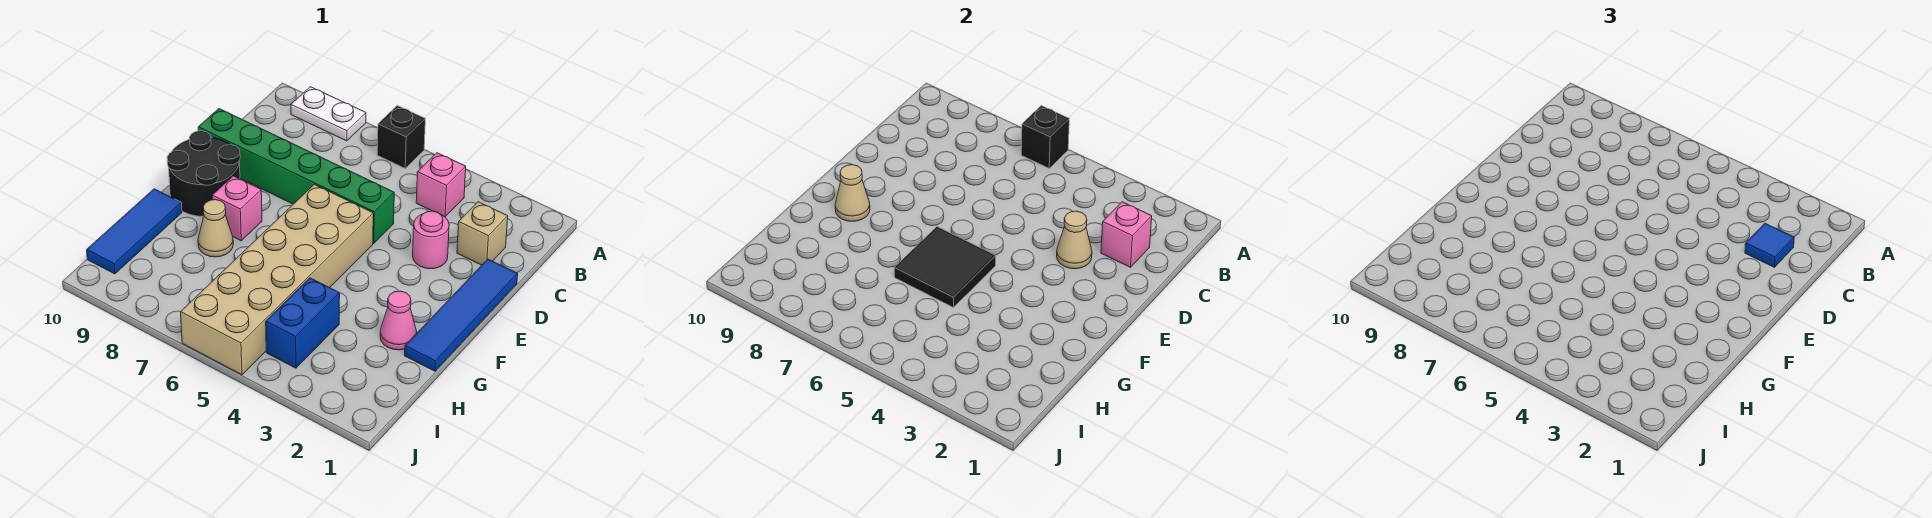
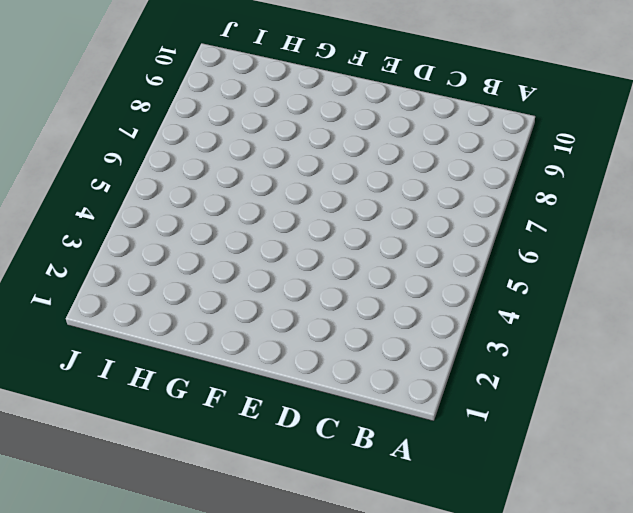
none -> black 1x1 brick [377,106,425,168]
none -> white 1x2 plate [291,87,366,141]
none -> pink 1x1 brick [416,153,466,217]

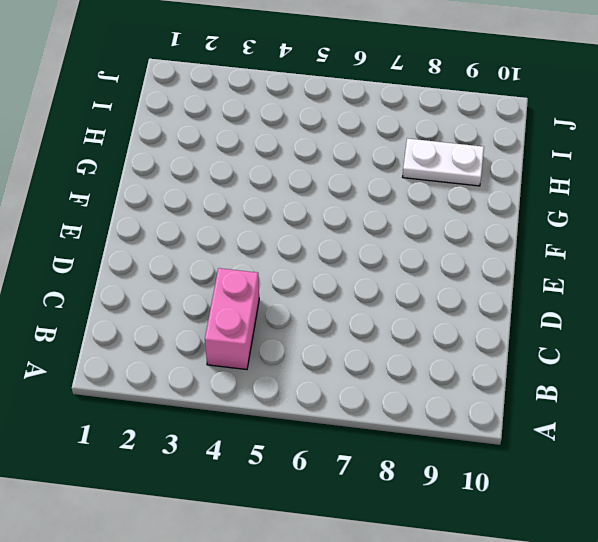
pink 1x2 brick [205,268,259,370] -> pink 1x1 brick [416,153,466,217]
white 1x2 plate [403,138,484,186] -> white 1x2 plate moved to [291,87,366,141]
none -> black 1x1 brick [377,106,425,168]
none -> tan 1x1 brick [457,202,508,265]
none -> blue 1x4 tile [405,259,518,371]

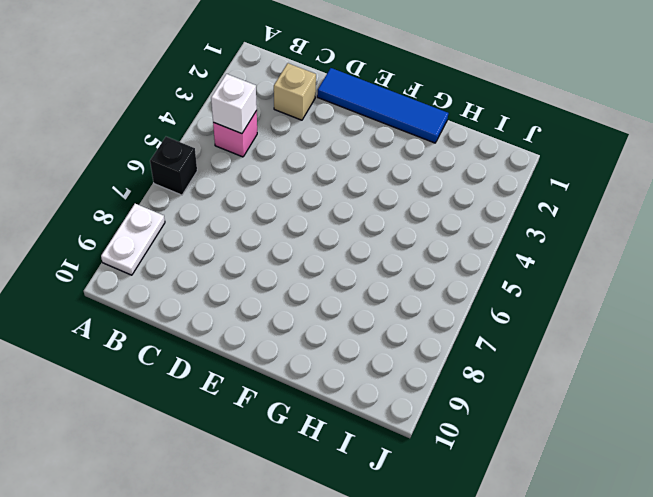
white 1x1 brick [211,74,257,134] -> none
none -> pink 1x1 round brick [413,211,449,269]
none -> green 1x6 brick [198,109,394,243]
none -> tan 2x6 brick [181,184,373,375]

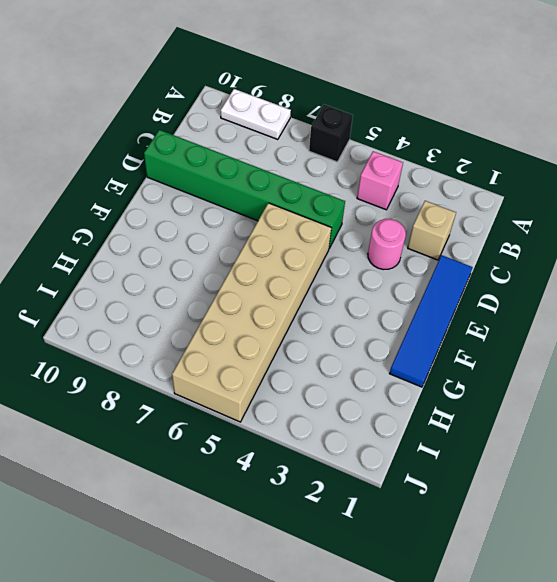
none -> black 2x2 round brick [167,131,240,217]
none -> pink 1x1 brick [212,176,262,241]
none -> pink 1x1 cone [380,291,417,350]

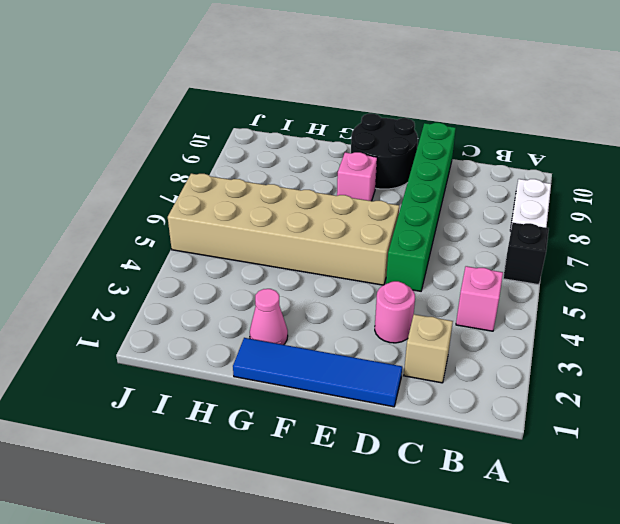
none -> tan 1x1 cone [198,200,233,257]
none -> blue 1x3 tile [87,189,182,274]
none -> blue 1x2 brick [266,278,340,368]

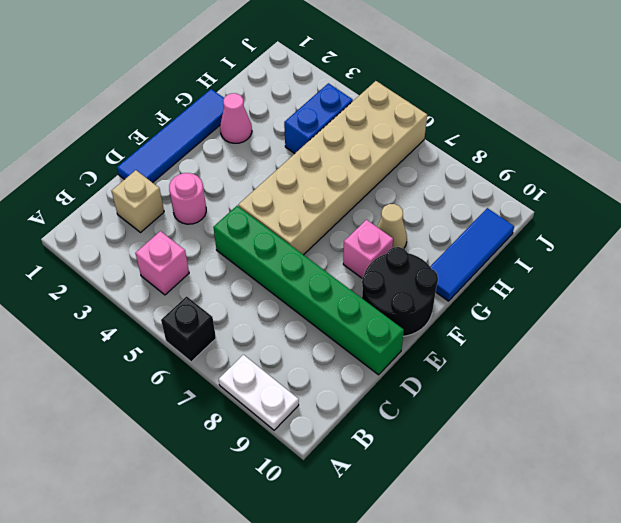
none -> black 1x1 brick [1021,106,1069,168]
none -> pink 1x1 brick [1101,202,1152,267]
none -> tan 1x1 cone [1057,211,1092,269]

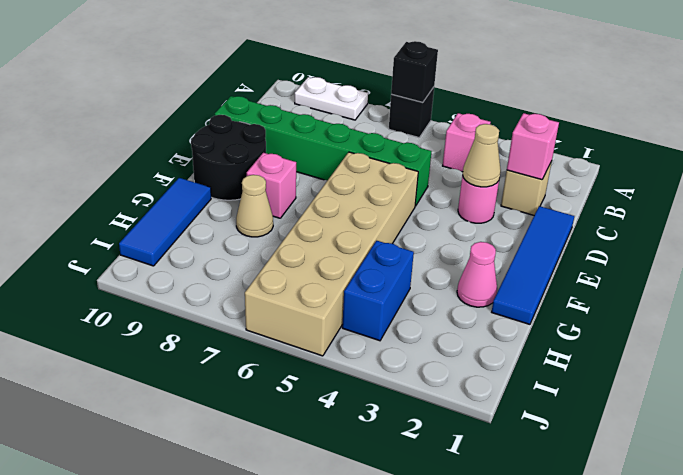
none -> black 2x2 tile [894,227,996,308]
none -> tan 1x1 cone [835,165,870,221]
none -> blue 1x1 tile [1745,223,1794,267]

